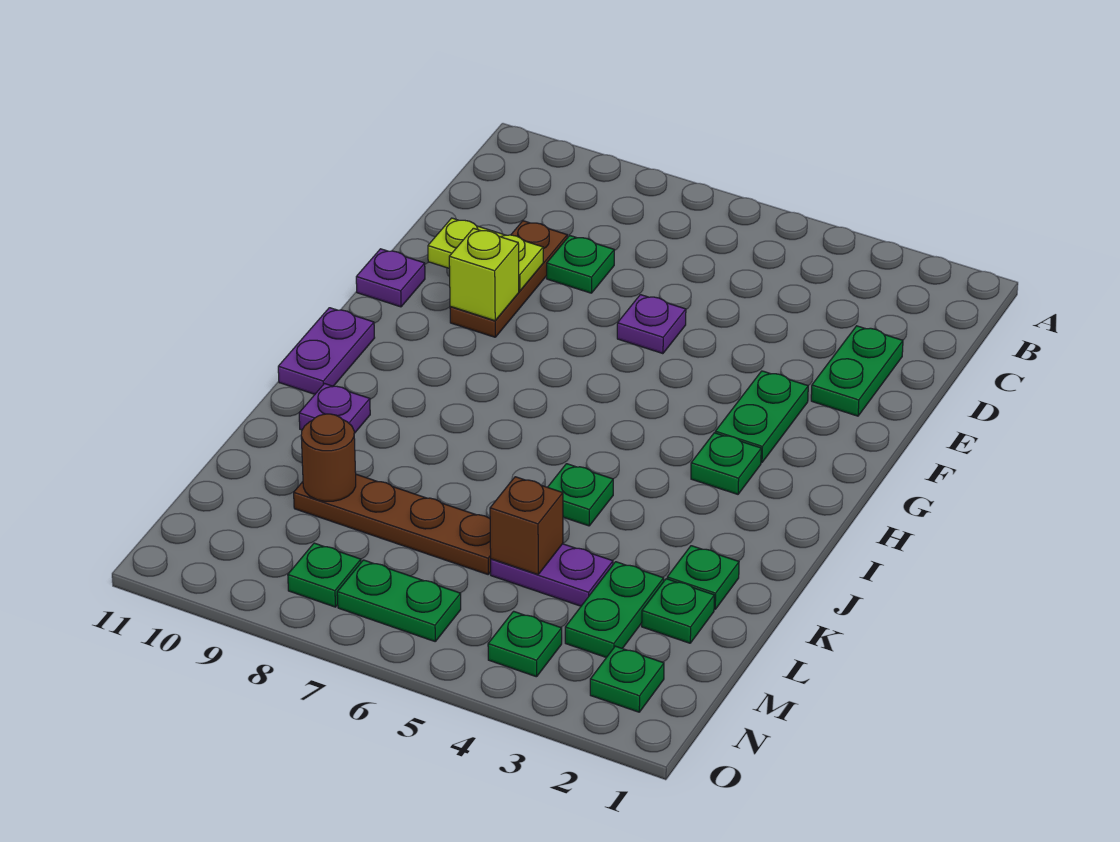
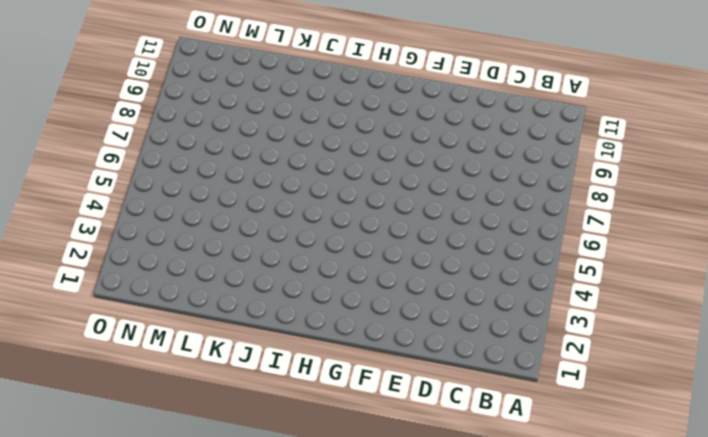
none -> green 1x2 plate [811,326,903,416]
none -> green 1x1 plate [547,236,614,293]
none -> brown 1x3 plate [450,221,567,337]

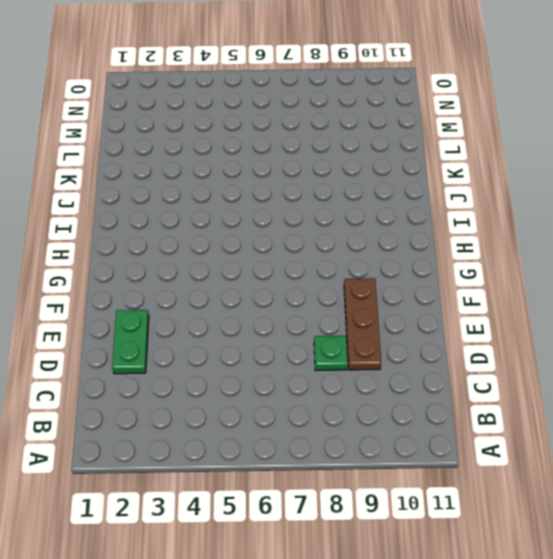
none -> purple 1x1 plate [617,295,686,354]
none -> green 1x2 plate [715,371,808,463]
none -> purple 1x1 plate [356,249,425,307]

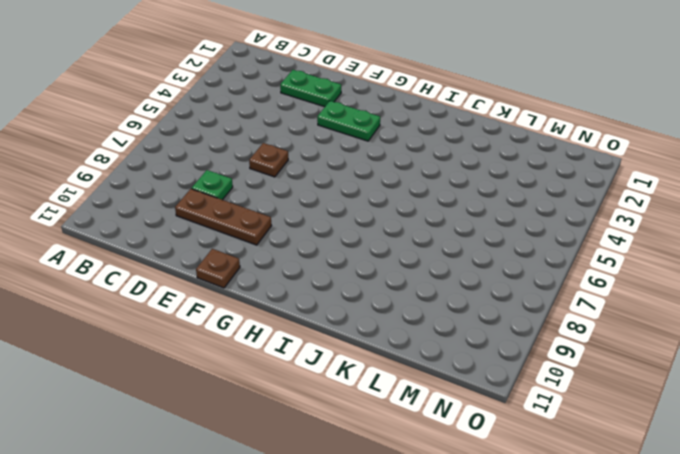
brown 1x1 plate [249,143,288,177] -> purple 1x1 plate [617,295,686,354]
brown 1x1 plate [196,249,240,288] -> purple 1x1 plate [356,249,425,307]
none -> green 1x1 plate [691,433,761,494]
none -> purple 1x2 plate [278,308,375,394]
none -> green 1x1 plate [548,464,613,526]

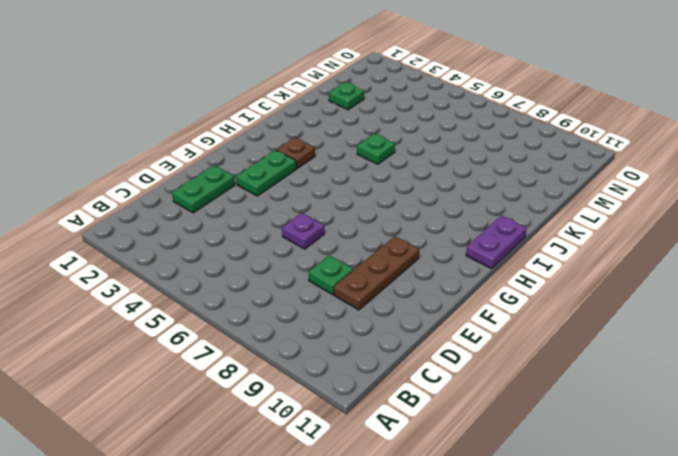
brown 1x1 plate [277,138,315,168] -> green 1x1 plate [691,433,761,494]
none -> purple 1x1 plate [356,249,425,307]
none -> purple 1x1 plate [299,384,370,433]
none -> green 1x1 plate [667,546,739,609]

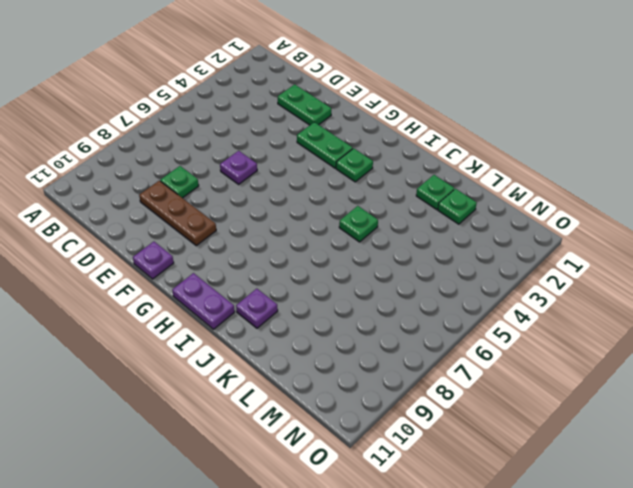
none -> green 1x2 plate [565,562,664,658]
none -> purple 1x2 plate [491,544,613,606]
none -> brown 1x4 plate [294,474,491,574]

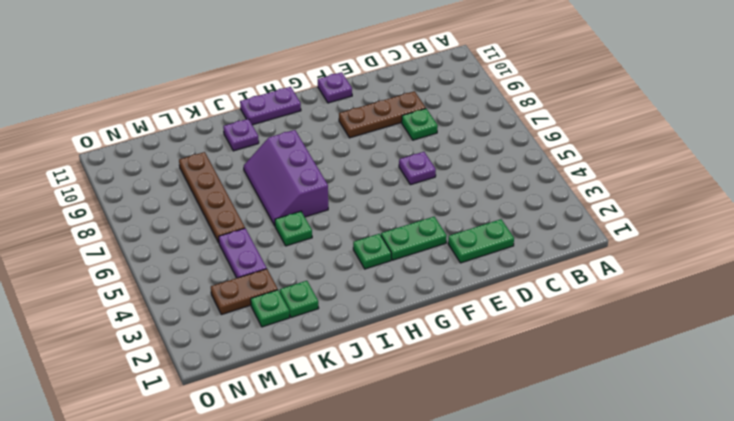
purple 2x3 slope [244,130,328,226] -> none
brown 1x2 plate [211,269,278,315] -> green 1x2 plate [565,562,664,658]
none -> green 1x1 plate [590,646,664,712]
none -> green 1x1 plate [488,611,562,677]
none -> green 1x2 plate [337,560,461,641]

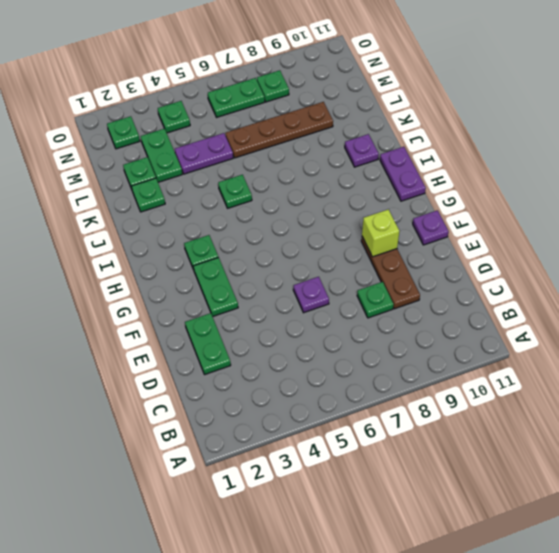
none -> lime 1x2 plate [428,218,543,291]
none -> brown 1x1 brick [490,477,563,575]
none -> brown 1x1 round brick [301,414,356,501]

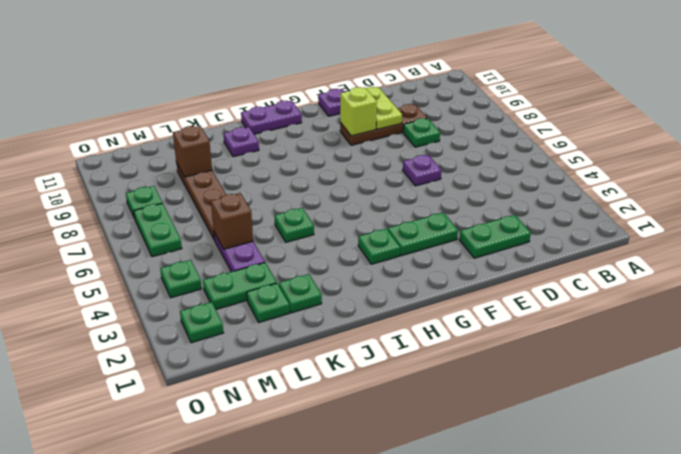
brown 1x1 brick [173,126,212,177] -> brown 1x1 round brick [301,414,356,501]

